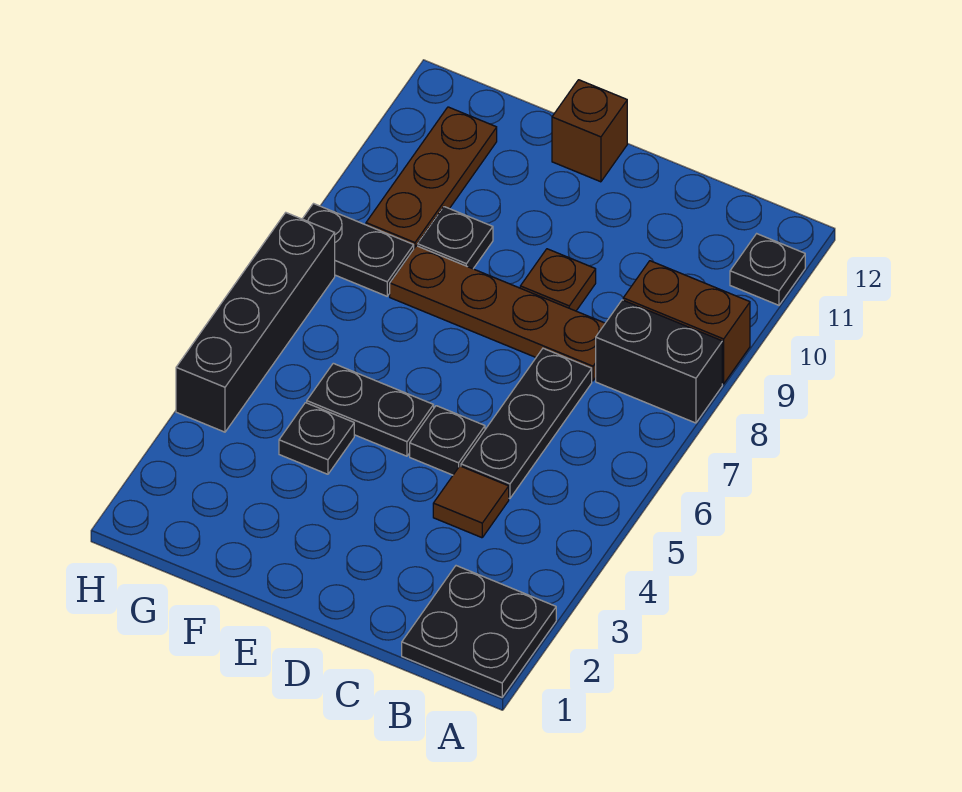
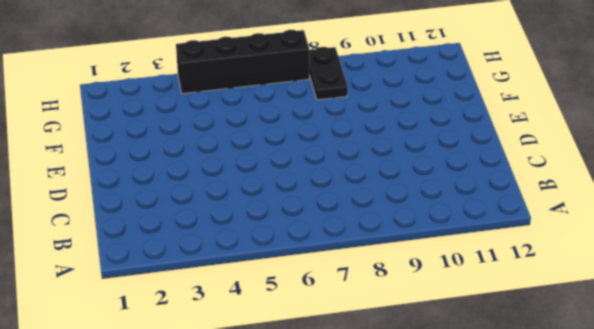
none -> black 2x2 plate [402,566,556,697]
none -> black 1x2 brick [596,300,722,423]
none -> brown 1x2 brick [623,261,750,384]

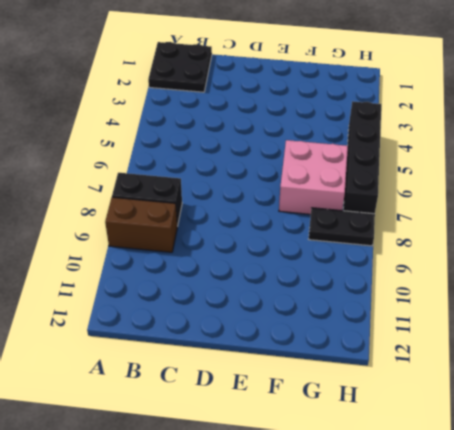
pink 2x2 brick [279,140,348,214] -> none
none -> black 1x1 plate [730,234,805,305]
none -> brown 1x1 tile [433,466,509,538]
none -> black 1x3 plate [461,348,592,498]

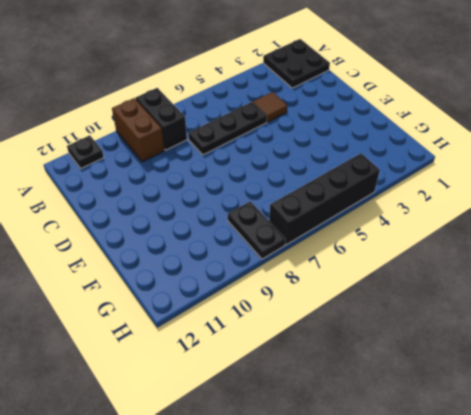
none -> brown 1x4 plate [390,246,605,381]
none -> black 1x1 plate [410,406,485,475]
none -> brown 1x1 plate [520,249,596,311]

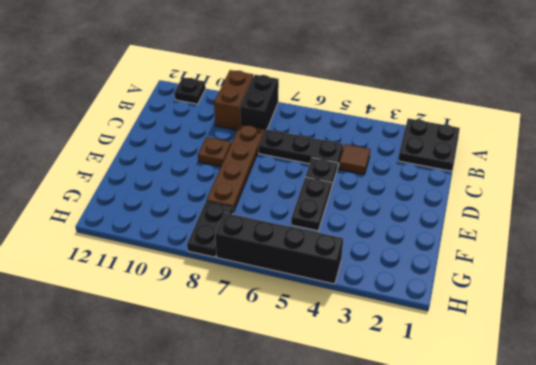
none -> brown 1x1 brick [552,80,627,182]
none -> black 1x1 plate [279,403,354,474]
none -> black 1x1 plate [417,207,493,269]

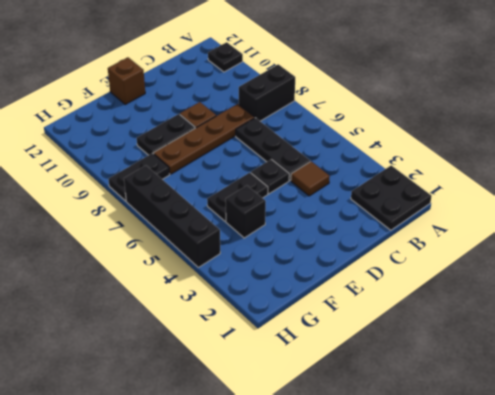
black 1x2 plate [137,114,195,155] -> black 1x1 plate [417,207,493,269]
black 1x1 brick [226,186,266,238] -> black 1x1 plate [279,403,354,474]
none -> brown 1x2 brick [623,261,750,384]
none -> brown 1x3 plate [366,107,497,248]

